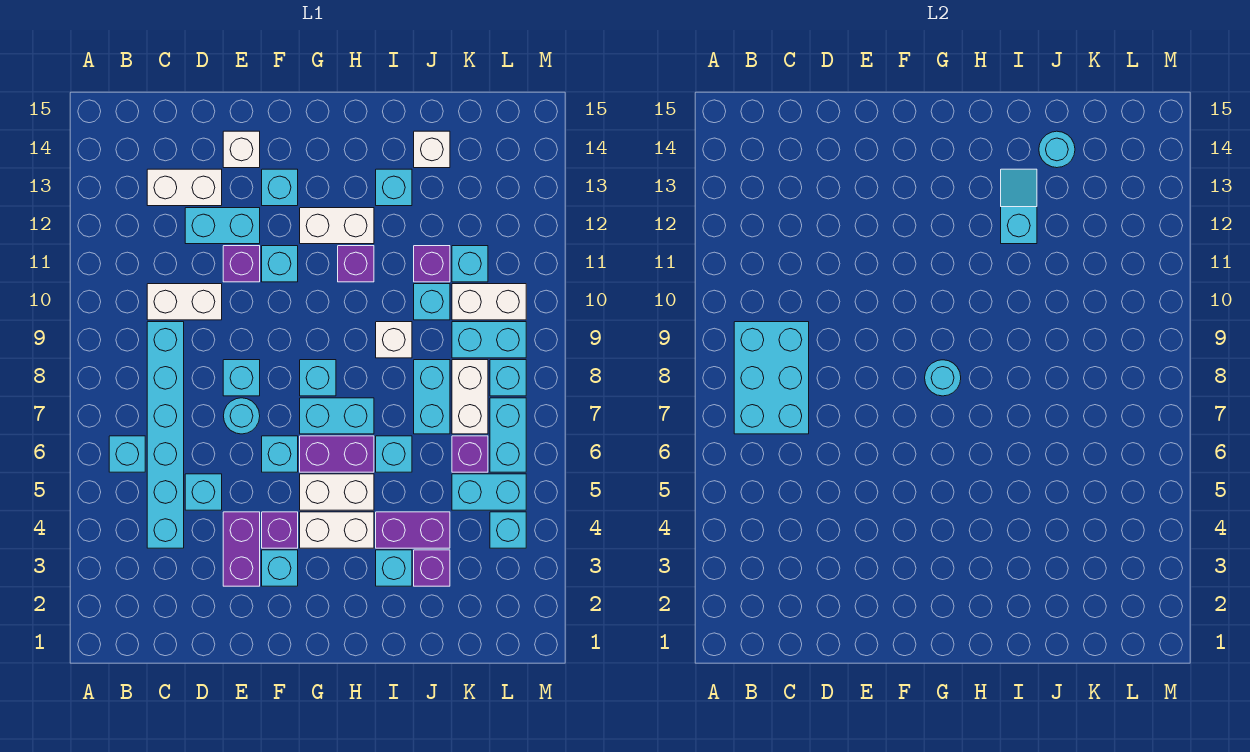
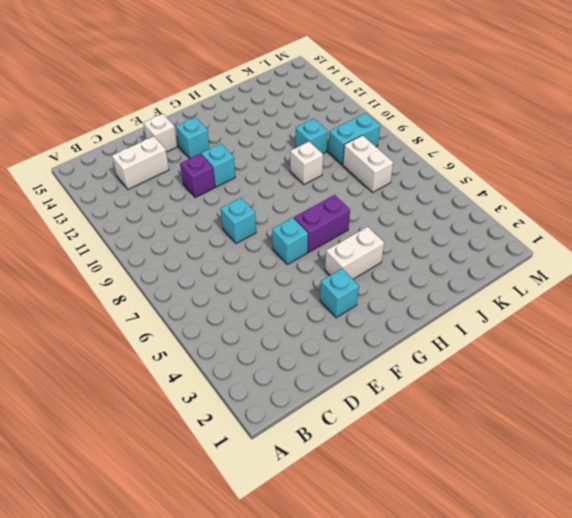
none -> cyan 1x1 brick [109,436,145,472]
none -> cyan 1x6 brick [147,322,184,548]
none -> white 1x2 brick [147,284,222,320]
none -> cyan 1x1 brick [185,474,222,510]

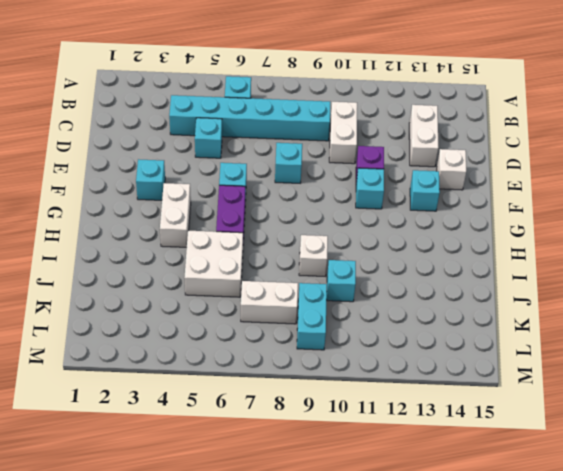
white 2x2 brick [184,231,243,297] -> cyan 1x1 brick [376,436,412,472]
none -> cyan 1x2 brick [185,208,260,244]
none -> purple 1x2 brick [223,512,260,586]
none -> cyan 1x1 round brick [224,398,260,434]
none -> purple 1x1 brick [262,512,298,548]

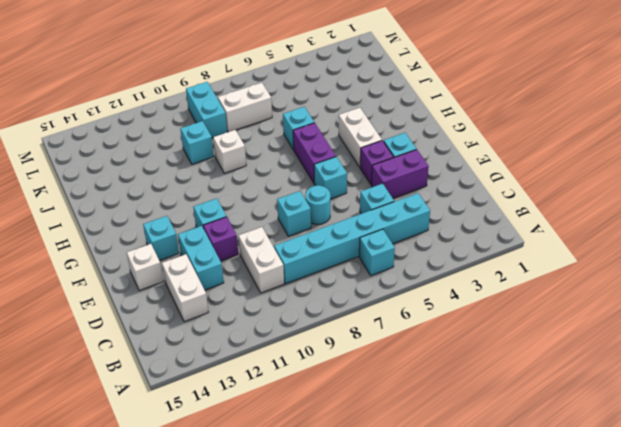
none -> white 1x2 brick [300,474,374,510]
none -> cyan 1x2 brick [300,398,374,434]
none -> cyan 1x1 brick [300,360,336,396]
none -> white 1x2 brick [300,208,374,244]

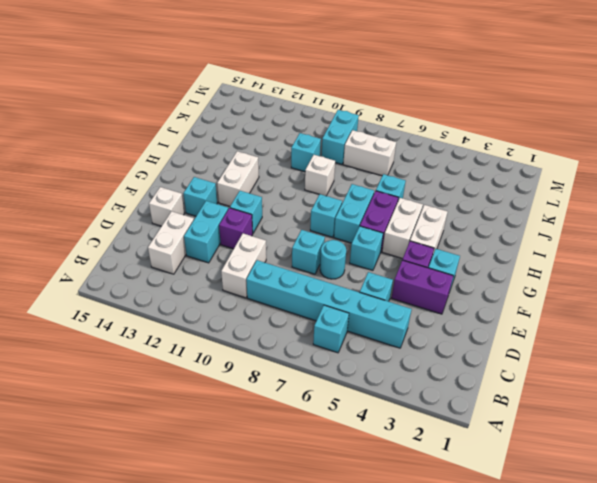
none -> purple 1x1 brick [338,246,374,282]
none -> cyan 1x1 brick [376,550,412,586]
none -> purple 1x2 brick [376,512,450,548]
none -> cyan 1x1 brick [376,169,412,206]

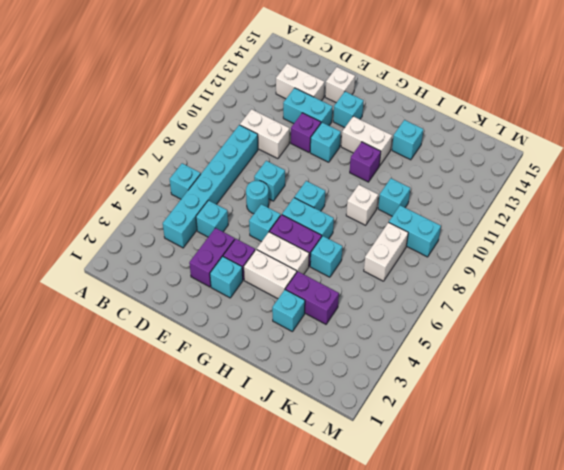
none -> purple 1x1 brick [414,550,450,586]
none -> cyan 1x2 brick [414,360,450,434]
none -> purple 1x1 brick [414,246,450,282]
none -> white 1x1 brick [414,131,450,168]

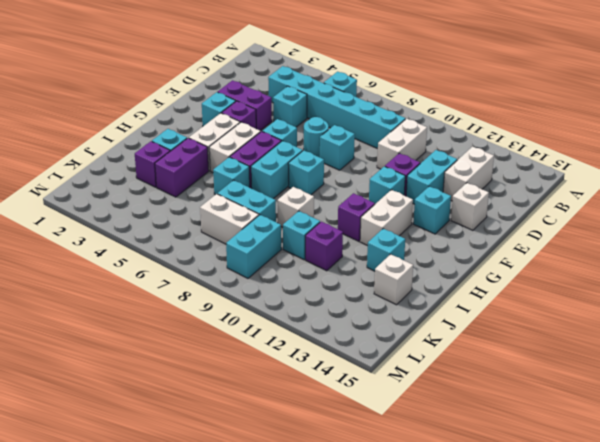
none -> cyan 1x2 brick [452,474,526,510]
none -> purple 1x1 brick [452,436,488,472]
none -> white 1x2 brick [452,284,526,320]
none -> cyan 1x1 brick [452,246,488,282]

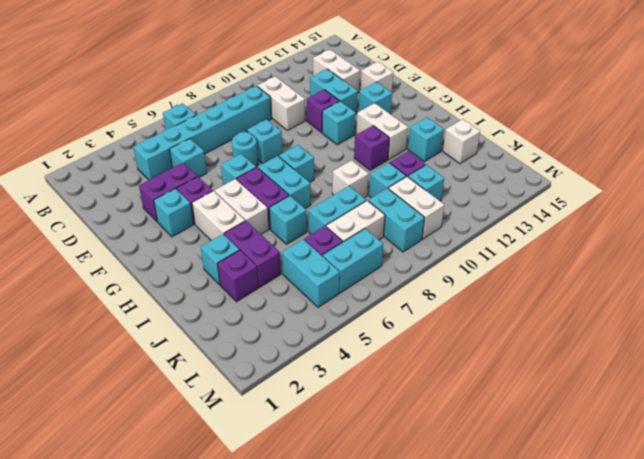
none -> cyan 1x1 brick [490,512,526,548]
none -> cyan 1x1 brick [490,360,526,396]
none -> cyan 2x3 brick [734,322,809,434]
none -> cyan 1x1 round brick [925,360,961,396]

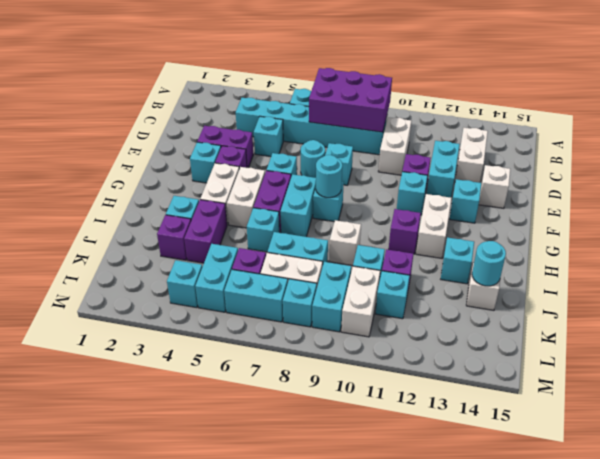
purple 2x3 brick [309,68,392,132] -> cyan 2x3 brick [734,322,809,434]
none -> cyan 1x2 slope [1001,169,1037,244]

